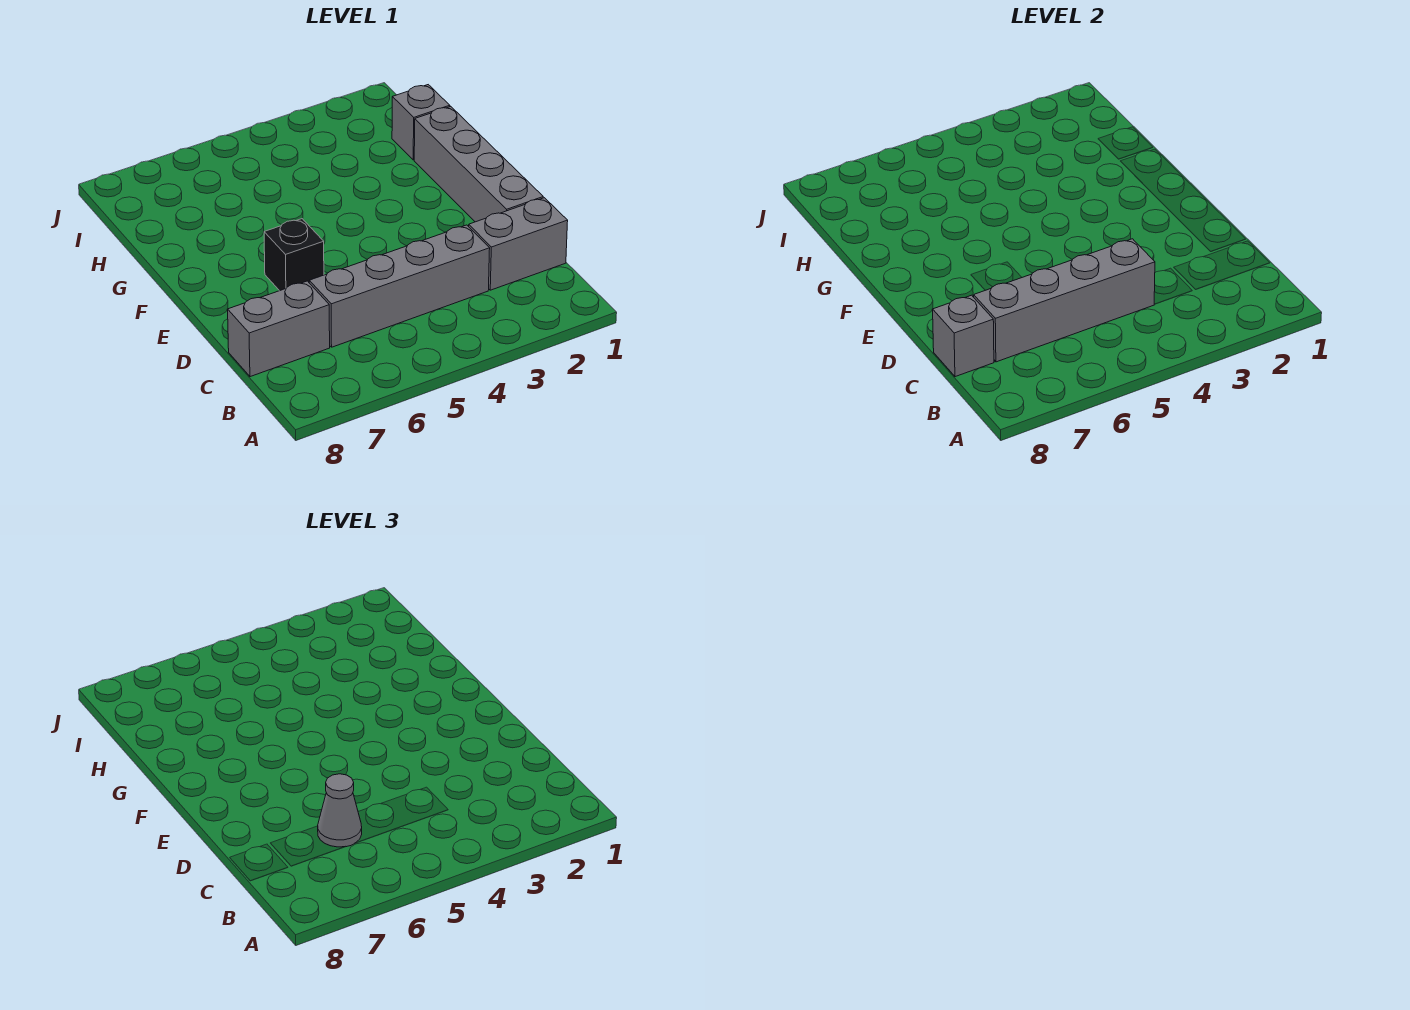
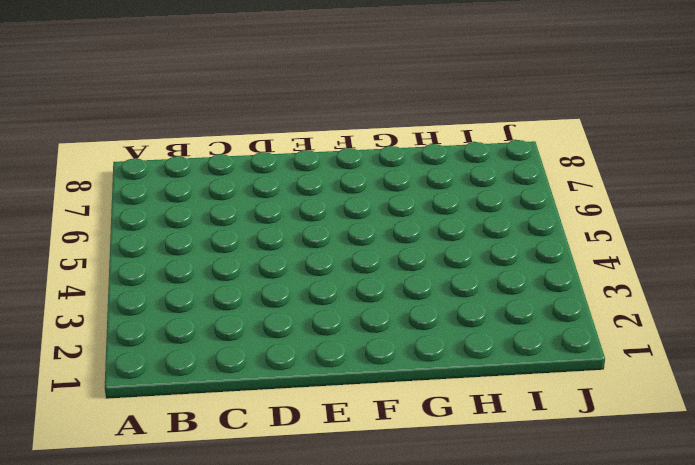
none -> grey 1x2 brick [469,198,568,290]
none -> grey 1x4 brick [309,225,490,347]

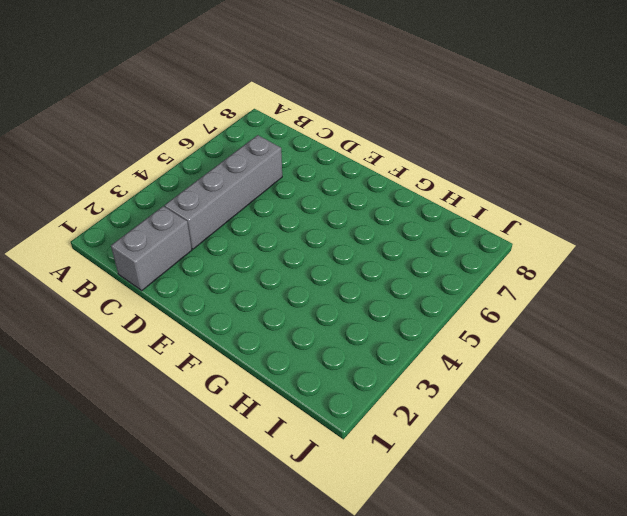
none -> grey 1x2 brick [228,281,330,377]
none -> grey 1x4 brick [414,107,543,222]

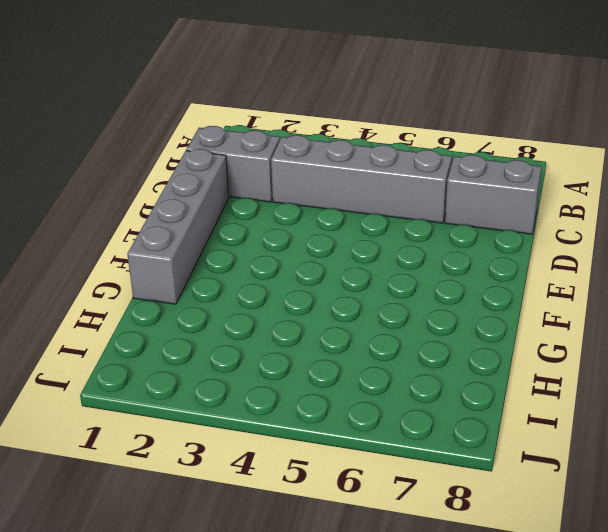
none -> black 1x1 brick [264,219,324,291]
none -> grey 1x1 brick [392,85,450,160]

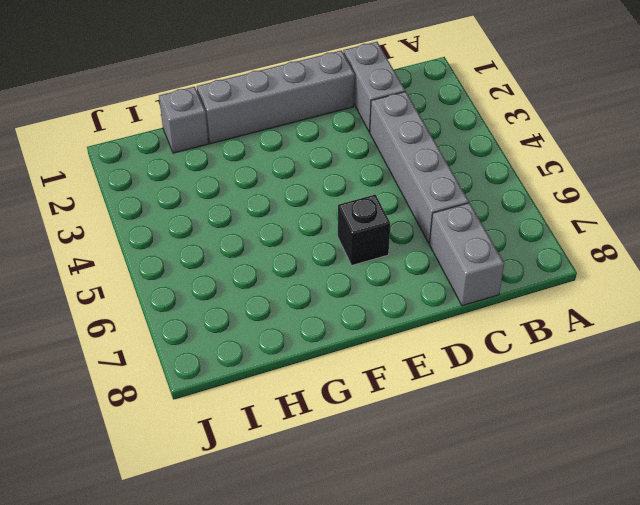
none -> grey 1x4 brick [974,239,1155,362]
none -> grey 1x1 brick [933,295,994,377]

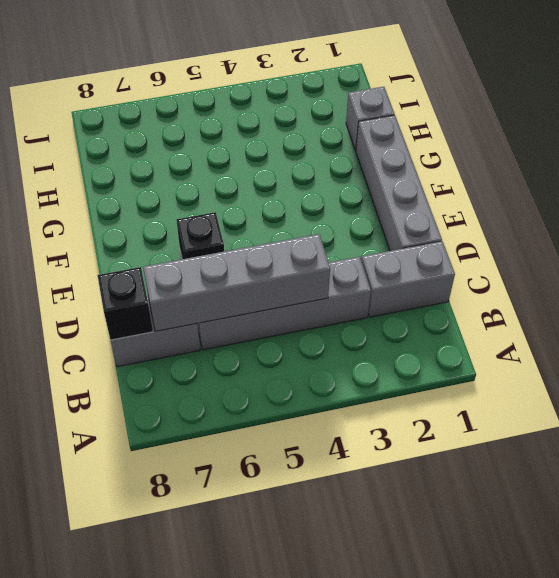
black 1x1 brick [97,267,153,340] -> grey 1x1 brick [933,295,994,377]
none -> grey 1x1 cone [318,774,362,847]

